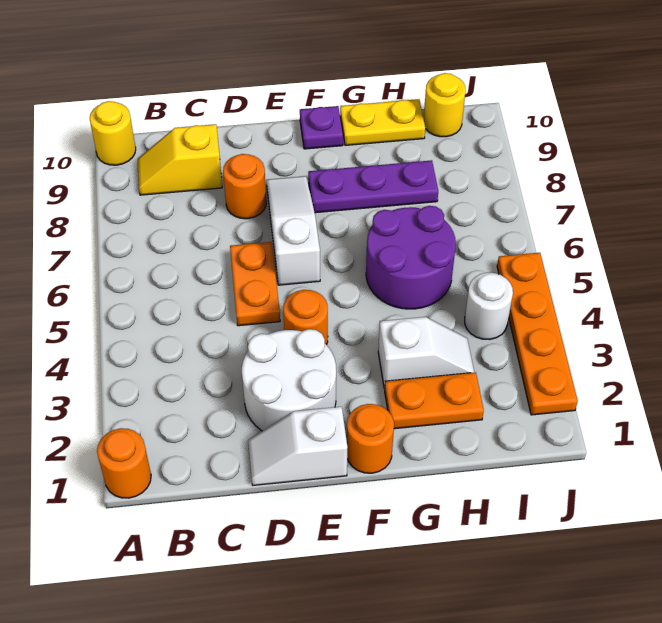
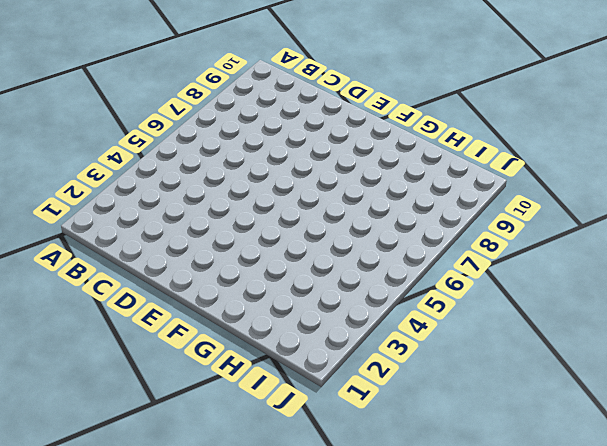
none -> orange 1x1 round brick [97,428,151,498]
none -> yellow 1x1 round brick [90,101,136,165]
none -> yellow 1x2 slope [138,124,222,195]

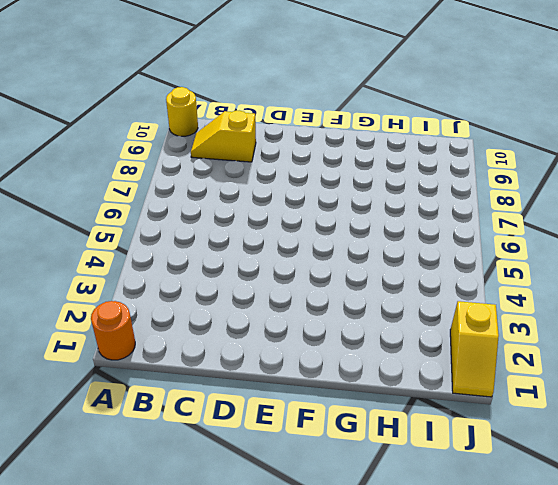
yellow 1x2 slope [450,301,499,397] -> orange 1x4 plate [497,253,578,415]
none -> white 1x2 slope [248,407,348,485]
none -> white 2x2 round brick [242,329,336,431]
none -> orange 1x2 plate [230,242,280,326]

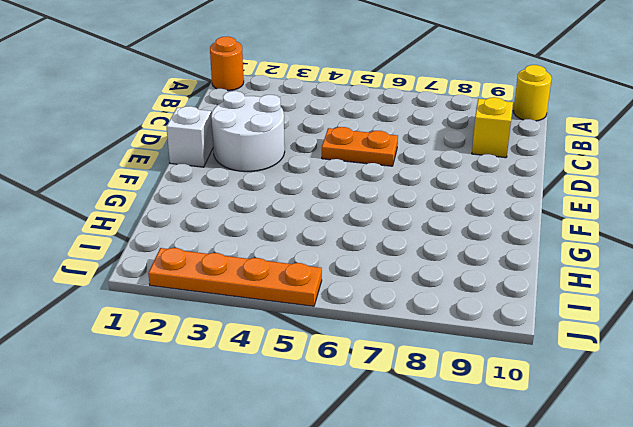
none -> orange 1x1 round brick [223,154,266,219]
none -> orange 1x1 round brick [283,290,328,345]
none -> white 1x3 slope [266,176,320,285]

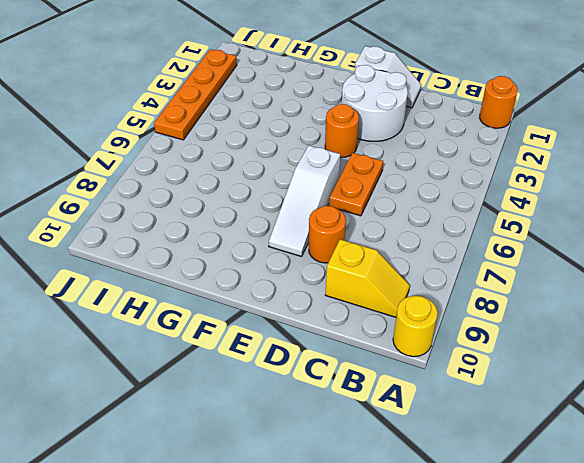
none -> orange 1x1 round brick [347,404,394,473]
none -> purple 1x3 plate [308,160,438,213]
none -> purple 1x1 plate [300,106,343,149]

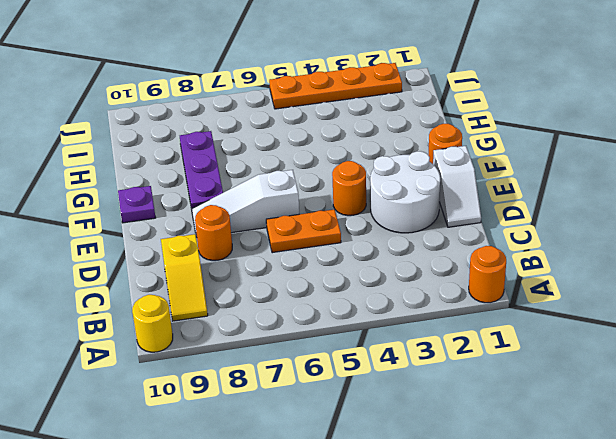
none -> orange 1x2 plate [385,372,484,429]
none -> white 1x2 slope [378,317,474,389]
none -> purple 2x2 round brick [366,206,456,309]

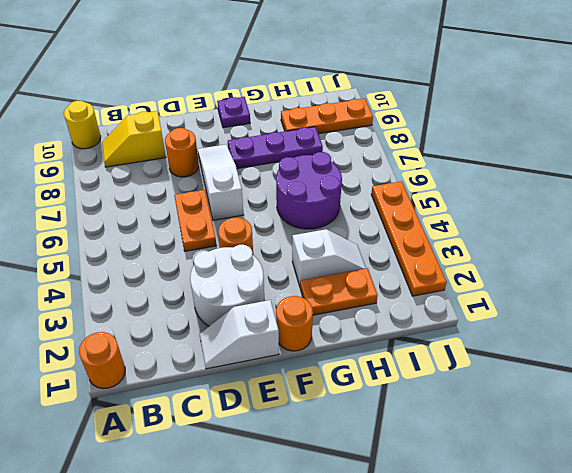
orange 1x3 plate [281,98,373,134] -> none
none -> yellow 1x2 plate [340,99,425,145]
none -> white 1x1 round brick [465,273,513,339]
none -> yellow 1x1 round brick [424,73,466,137]

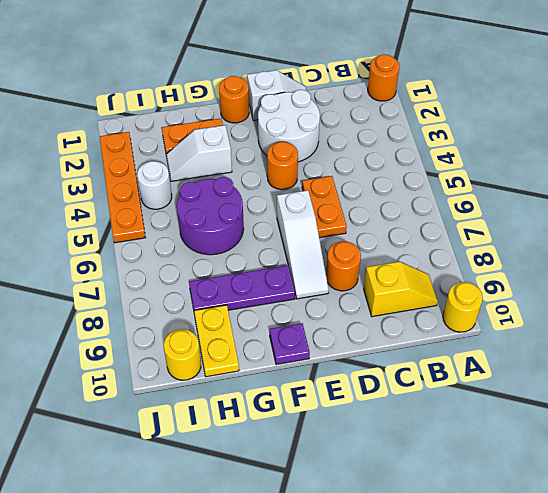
yellow 1x2 plate [194,305,239,377] -> yellow 1x2 plate turned to [340,99,425,145]

